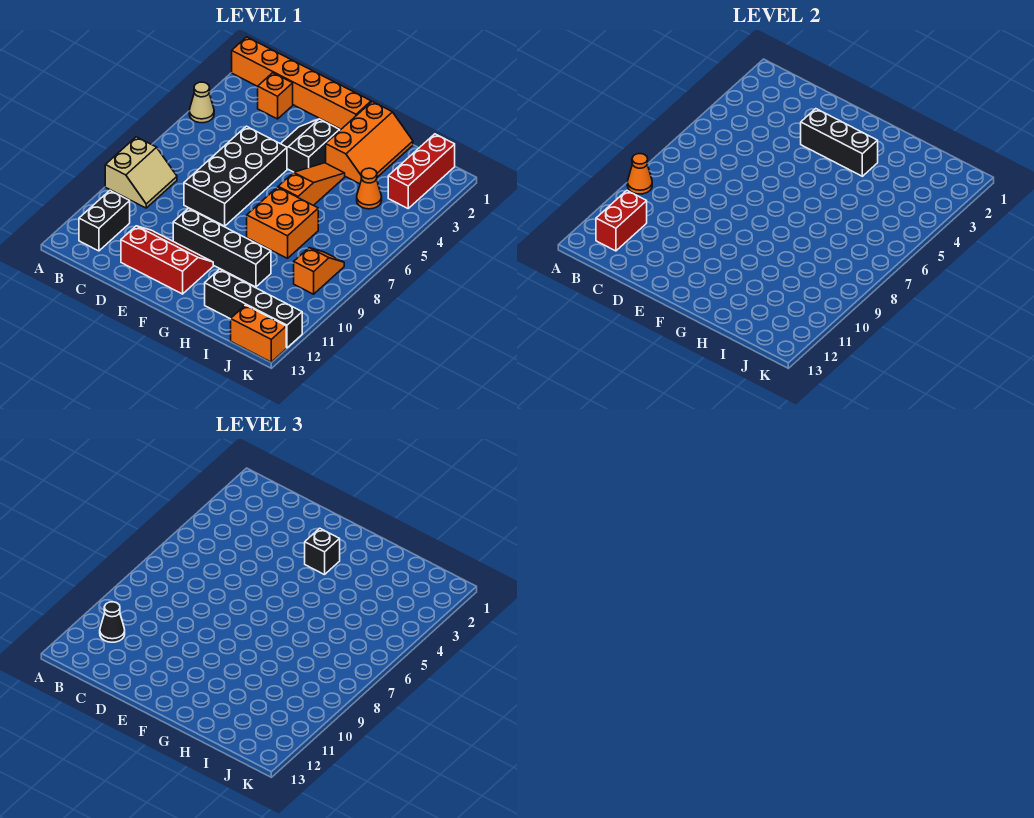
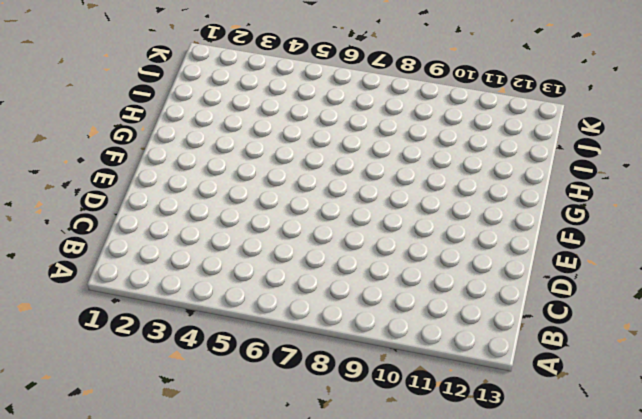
none -> orange 1x6 brick [232,37,371,129]
none -> tan 1x1 cone [189,82,214,123]
none -> tan 2x2 slope [105,137,177,208]

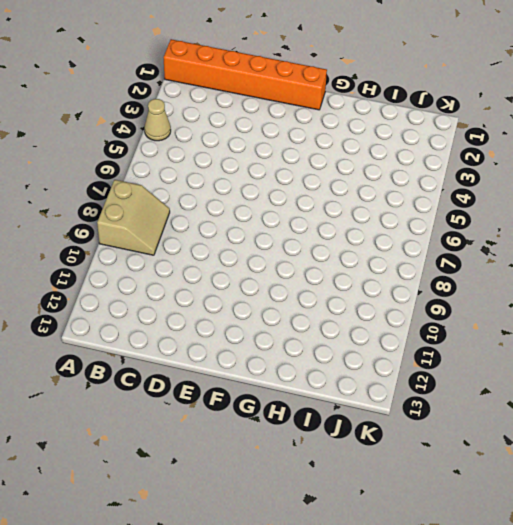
none -> black 1x2 brick [79,191,130,251]
none -> orange 1x1 brick [258,73,293,119]
none -> black 2x4 brick [184,126,287,226]

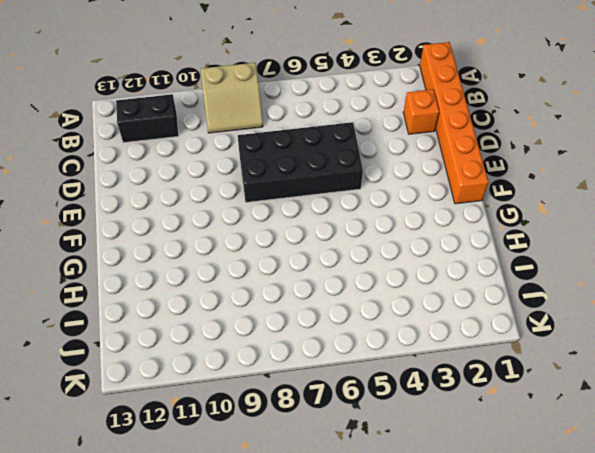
none -> tan 1x1 cone [189,82,214,123]
none -> red 2x3 slope [121,226,213,294]
none -> black 2x2 slope [281,119,340,172]

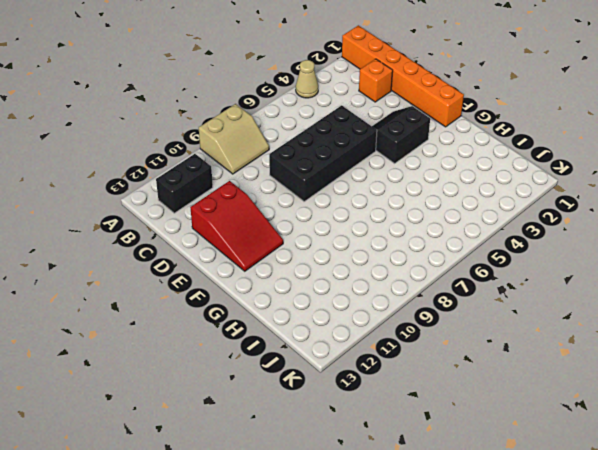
red 2x3 slope [190,181,283,271] -> red 2x3 slope turned to [121,226,213,294]
none -> black 1x4 brick [173,208,271,287]
none -> orange 2x3 slope [326,102,413,184]
none -> orange 1x3 slope [278,163,345,205]

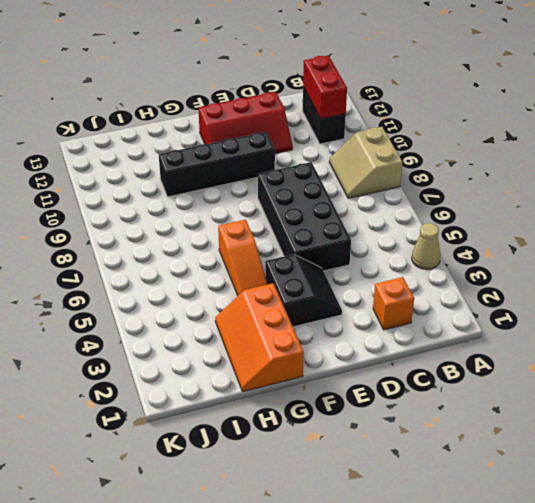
none -> orange 1x6 brick [232,37,371,129]
none -> orange 2x2 brick [247,187,318,258]
none -> black 1x4 brick [205,269,302,348]

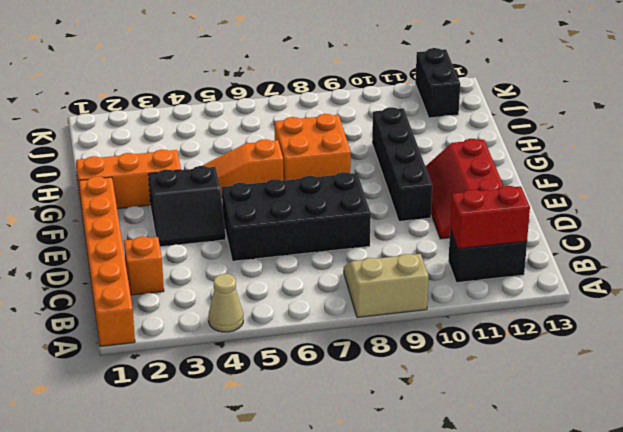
black 1x2 brick [415,48,460,118] -> black 1x4 brick [205,269,302,348]
none -> orange 1x1 cone [357,168,382,209]
none -> red 1x3 brick [388,134,455,208]
none -> orange 1x2 slope [294,248,344,294]

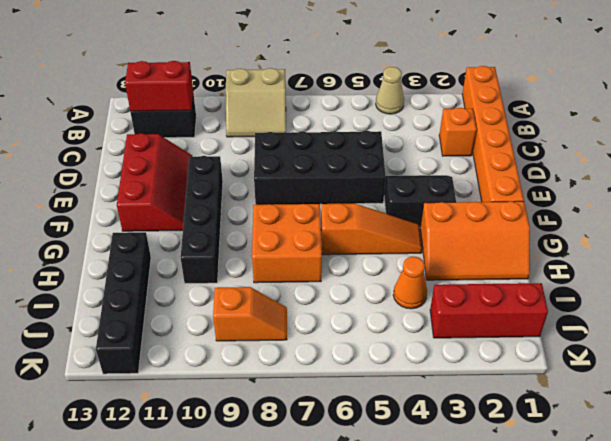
none -> orange 1x2 brick [231,305,286,362]
none -> orange 1x1 cone [627,154,652,194]
none -> black 1x3 brick [801,109,878,176]

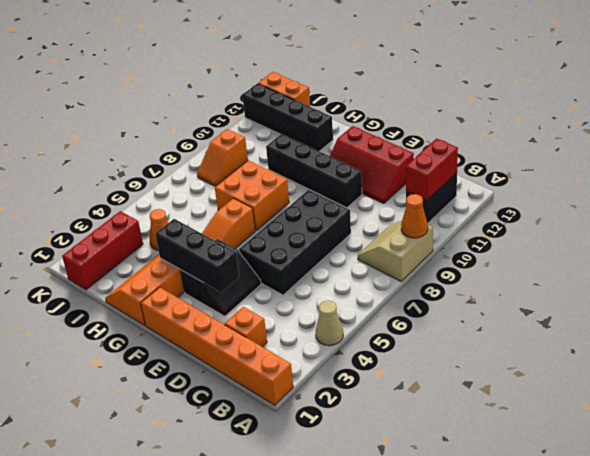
none -> black 1x1 cone [100,602,125,642]
none -> black 1x1 brick [305,528,340,575]

